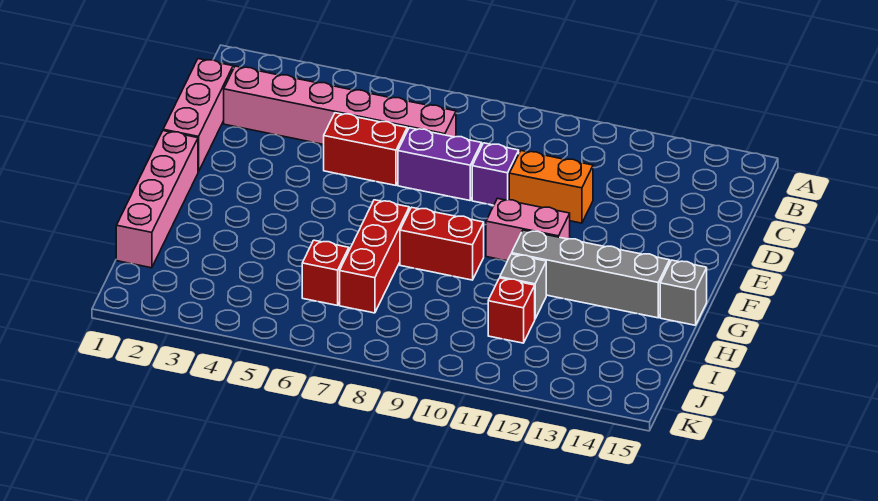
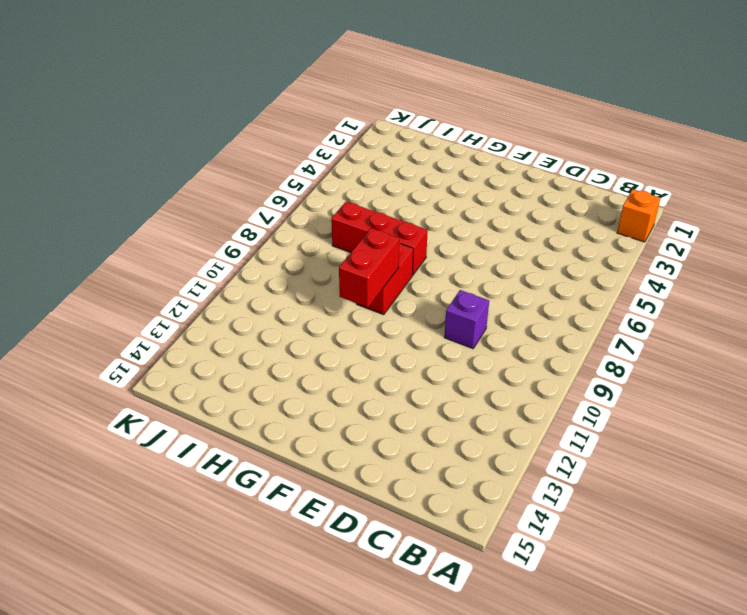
orange 1x1 brick [617,189,660,242] -> none
red 1x2 brick [339,228,399,307] -> red 1x2 brick moved to [324,113,407,185]
none -> pink 1x3 brick [163,59,233,172]
none -> pink 1x6 brick [224,66,456,145]
none -> purple 1x2 brick [398,128,482,201]

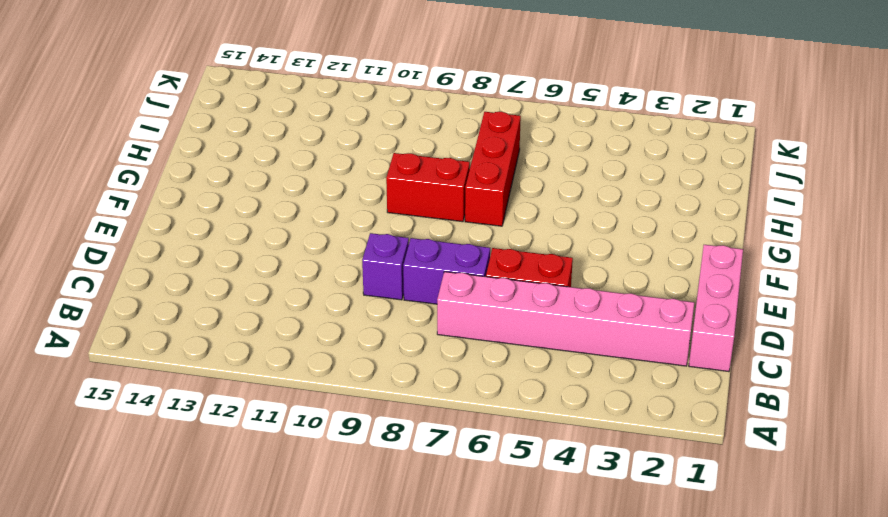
none -> orange 1x2 brick [509,151,593,223]
none -> pink 1x4 brick [116,131,198,268]
none -> pink 1x2 brick [486,198,570,261]

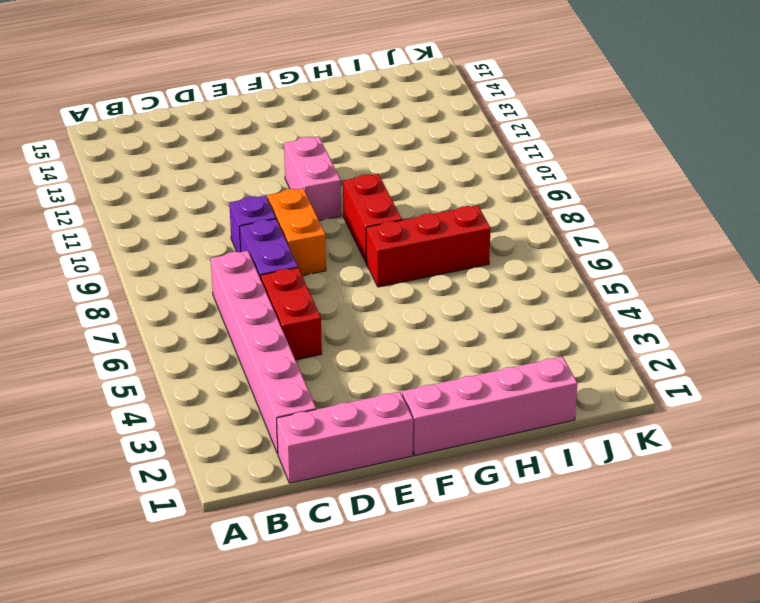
orange 1x2 brick [267,188,326,276] -> orange 1x2 brick moved to [509,151,593,223]
none -> grey 1x4 brick [512,230,670,318]
none -> grey 1x1 brick [660,260,707,325]
none -> grey 1x1 brick [500,254,546,318]

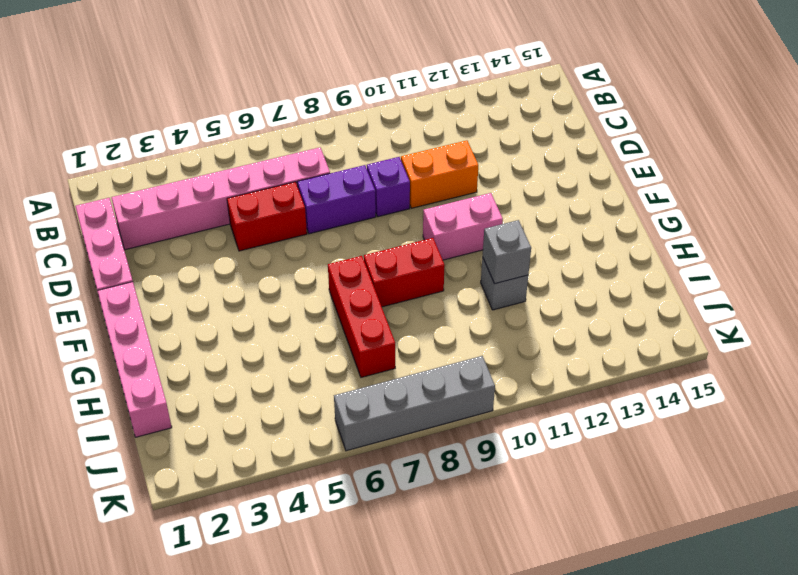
grey 1x1 brick [483,220,531,284] -> grey 1x1 brick moved to [660,260,707,325]
grey 1x4 brick [334,356,495,451] -> grey 1x4 brick moved to [512,230,670,318]
none -> red 1x1 brick [302,240,349,305]
none -> red 1x1 brick [488,278,535,343]

